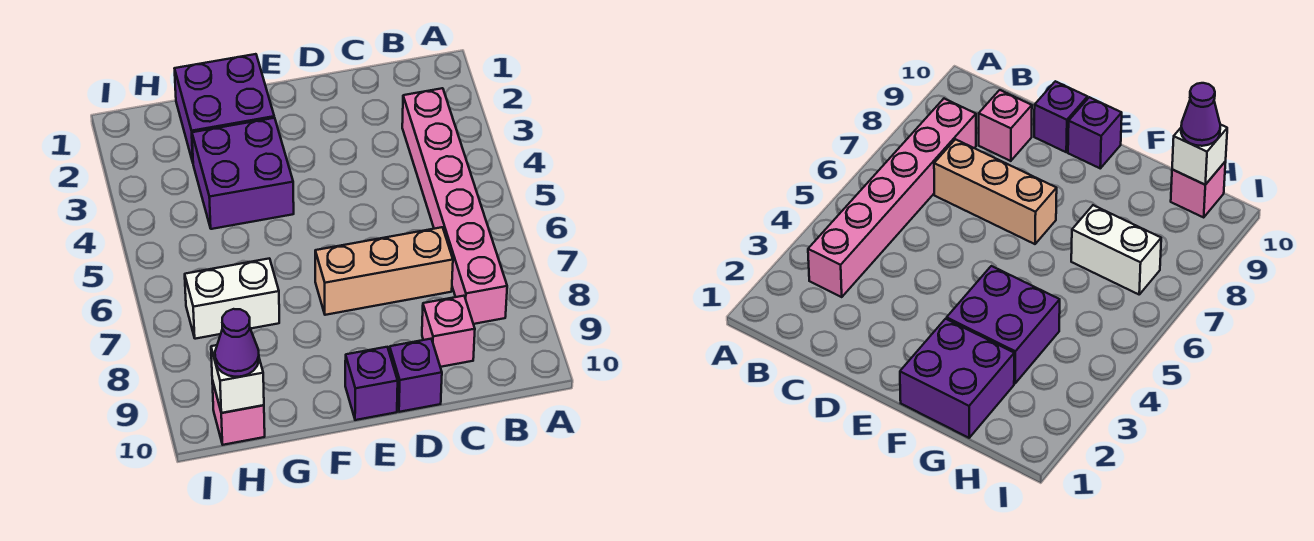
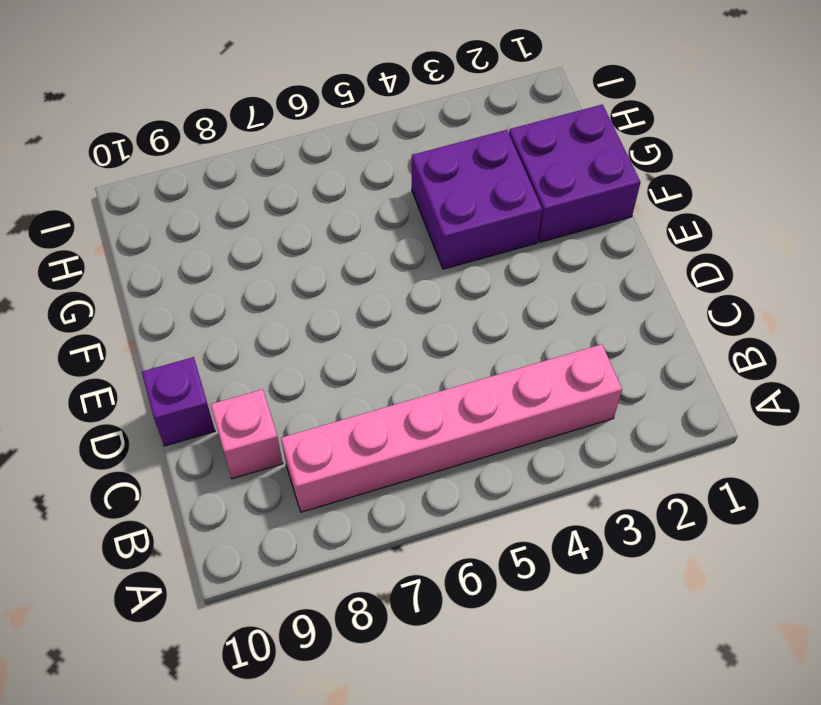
none -> tan 1x3 brick [315,227,453,315]
none -> purple 1x1 brick [345,347,398,420]

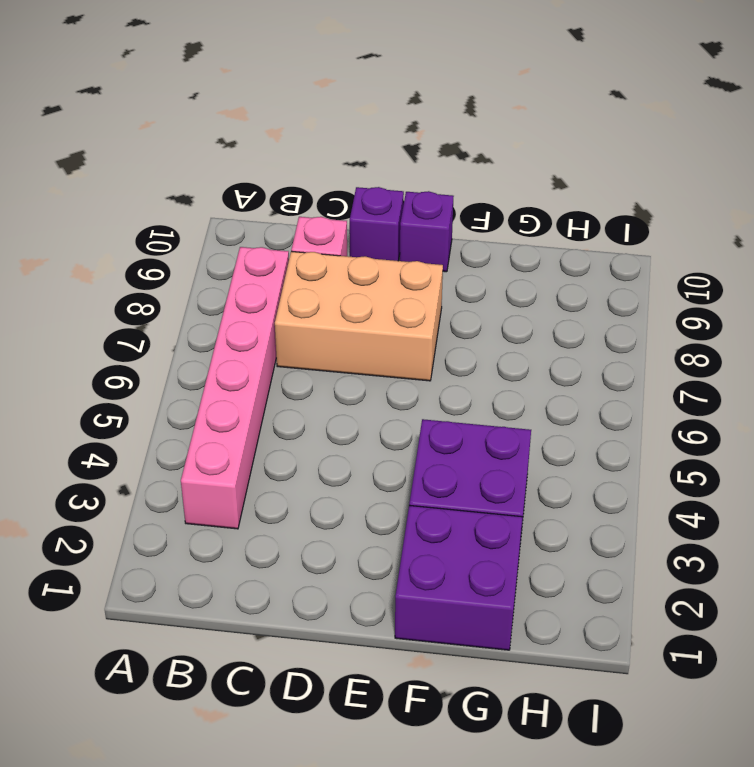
tan 2x3 brick [275,251,443,381] -> tan 1x3 brick [315,227,453,315]
none -> white 1x2 brick [185,258,279,339]
none -> pink 1x1 brick [212,380,265,445]

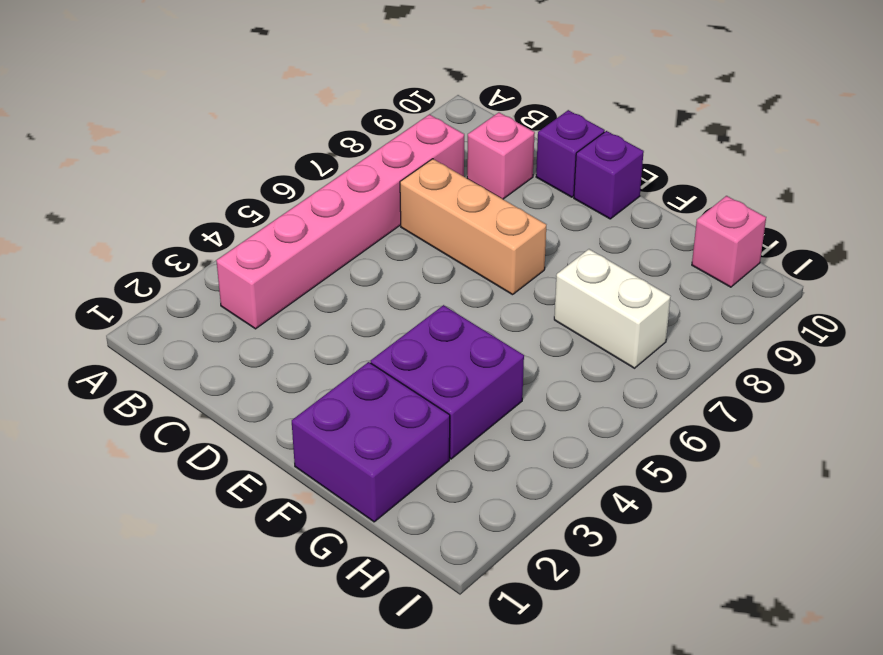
none -> white 1x1 brick [211,345,264,413]
none -> purple 1x1 cone [215,309,259,377]

